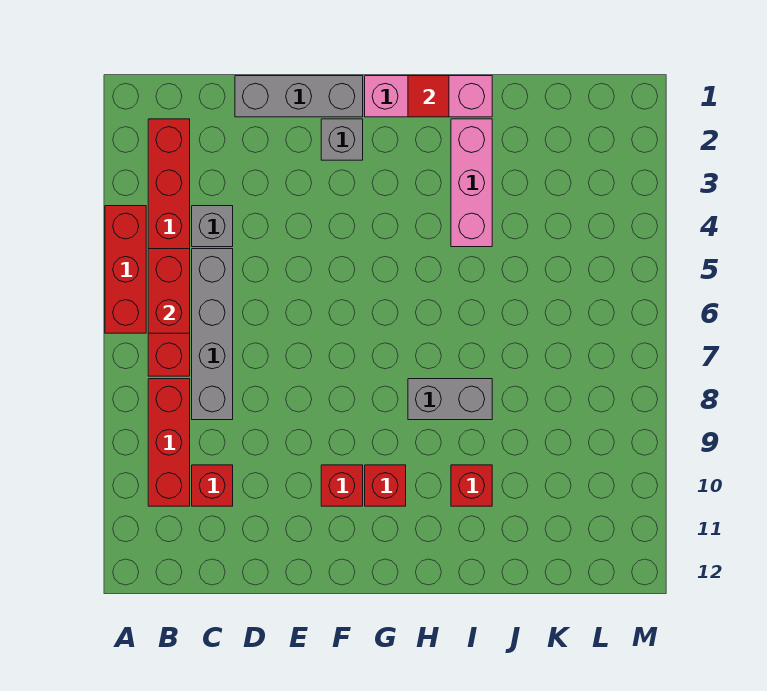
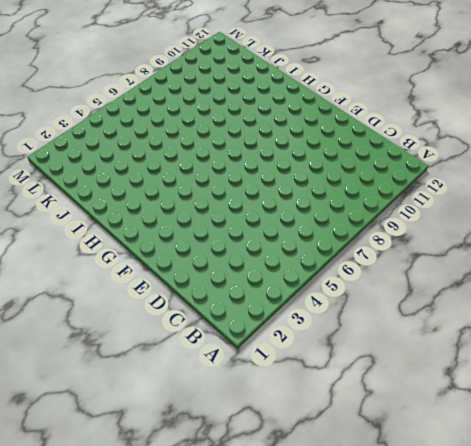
none -> red 1x3 brick [105,206,146,333]
none -> red 1x6 brick [148,119,190,376]
none -> red 1x3 brick [148,379,190,506]

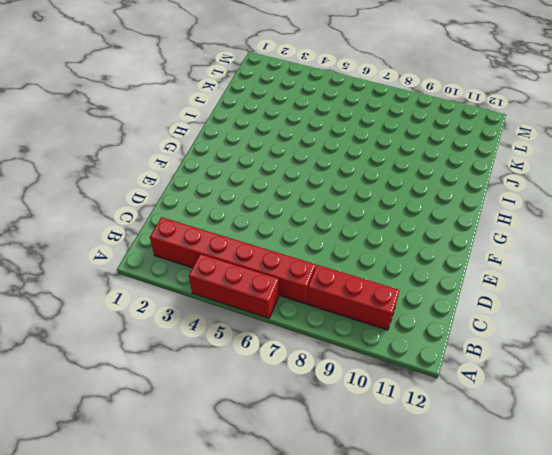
none -> grey 1x1 brick [192,206,233,247]
none -> grey 1x4 brick [192,249,233,420]
none -> red 1x1 brick [192,465,233,506]

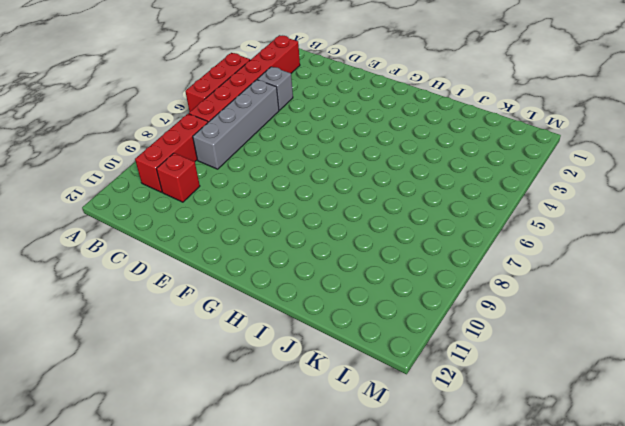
none -> grey 1x3 brick [235,76,363,117]
none -> grey 1x1 brick [321,119,363,160]
none -> red 1x1 brick [321,465,363,506]

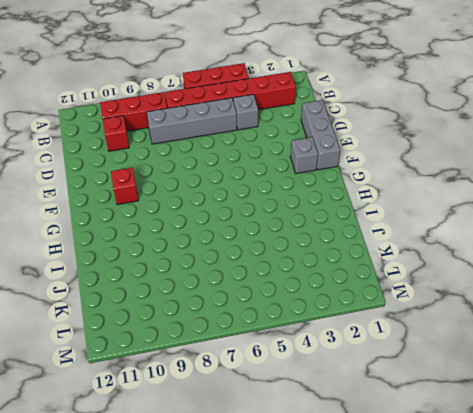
none -> pink 1x3 brick [365,76,492,117]
none -> red 1x1 brick [365,465,406,506]
none -> grey 1x2 brick [408,379,492,420]

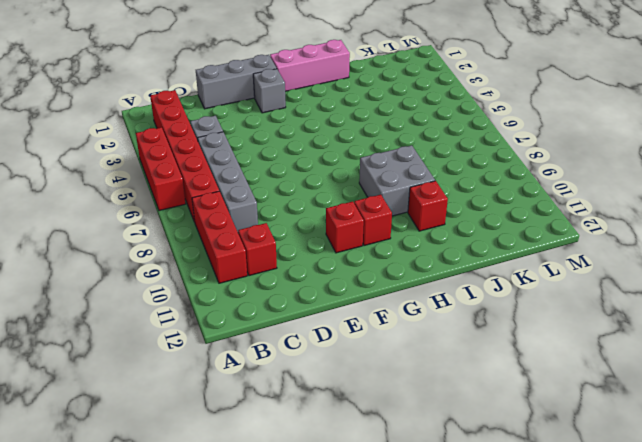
grey 2x2 brick [359,145,435,216] -> grey 1x2 brick [408,379,492,420]
none -> pink 1x3 brick [451,119,492,247]
none -> red 1x2 brick [148,249,190,333]
none -> red 1x1 tile [408,76,449,117]

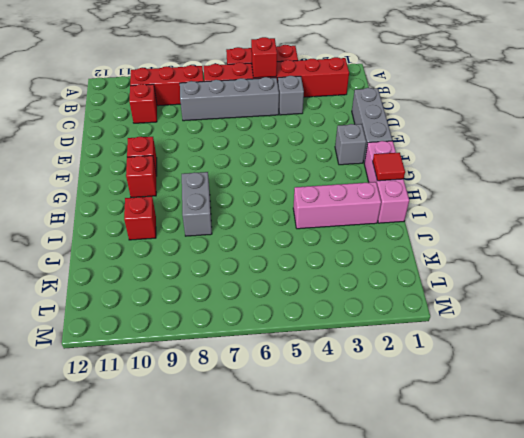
red 1x1 brick [251,37,277,78] -> red 1x2 brick [148,249,190,333]

